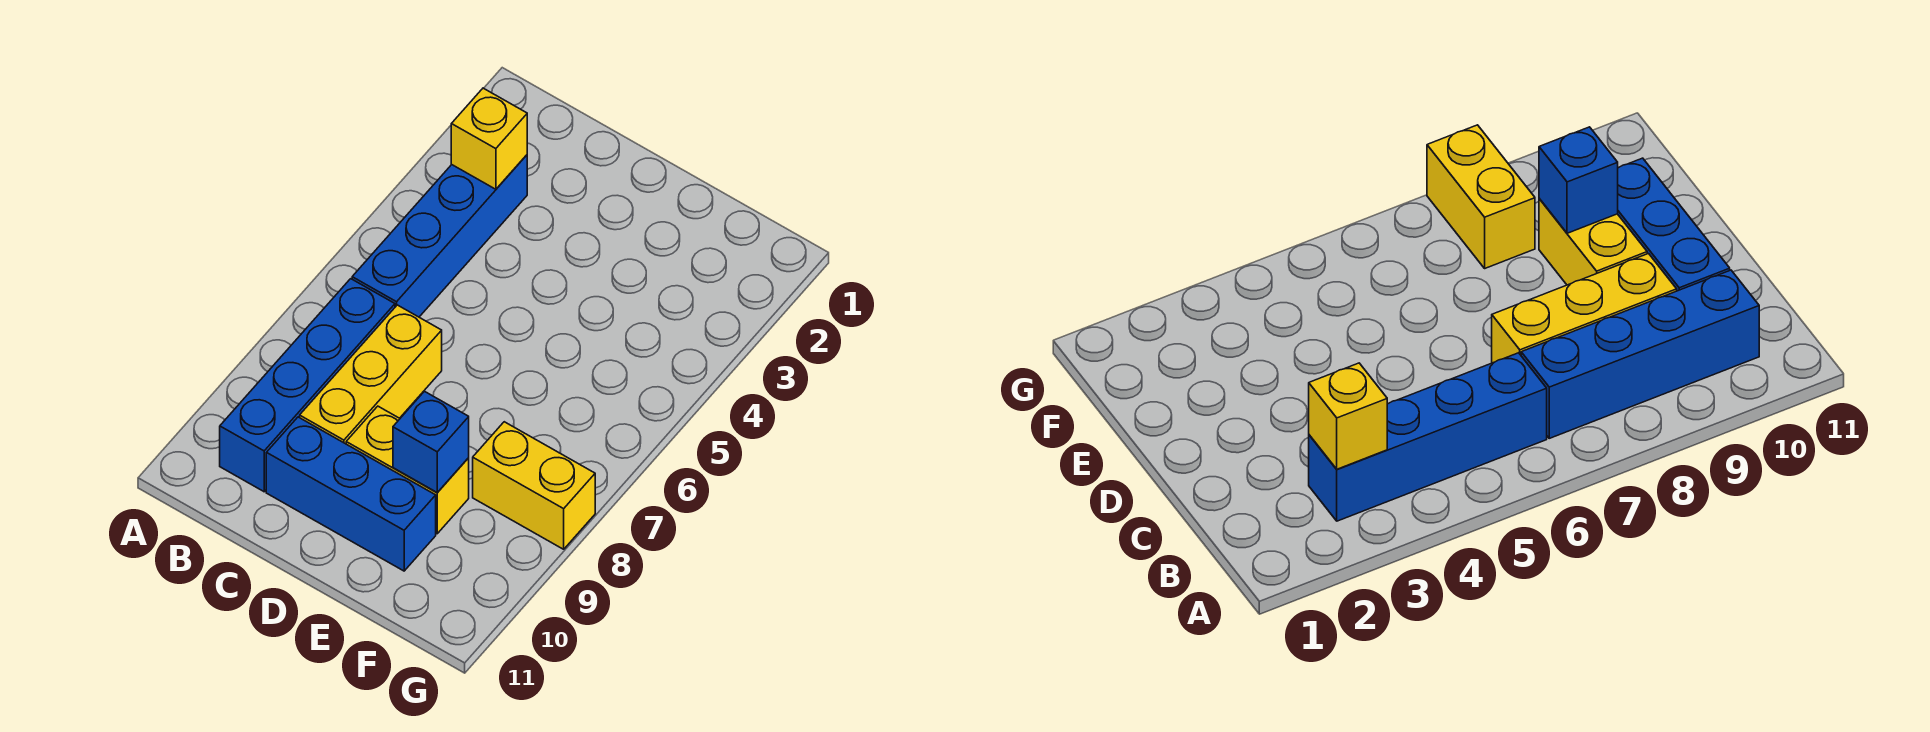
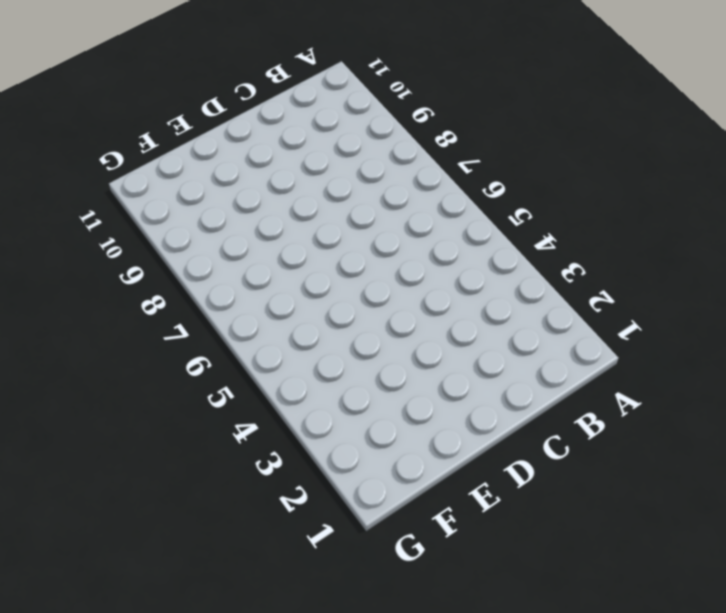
none -> blue 1x4 brick [352,155,527,317]
none -> blue 1x4 brick [220,279,395,492]

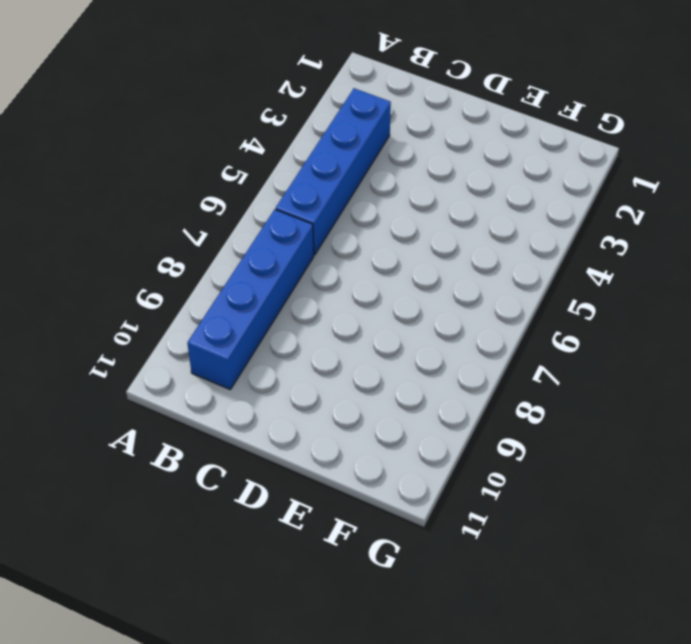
none -> yellow 1x3 brick [300,305,442,444]
none -> blue 1x3 brick [266,417,436,571]

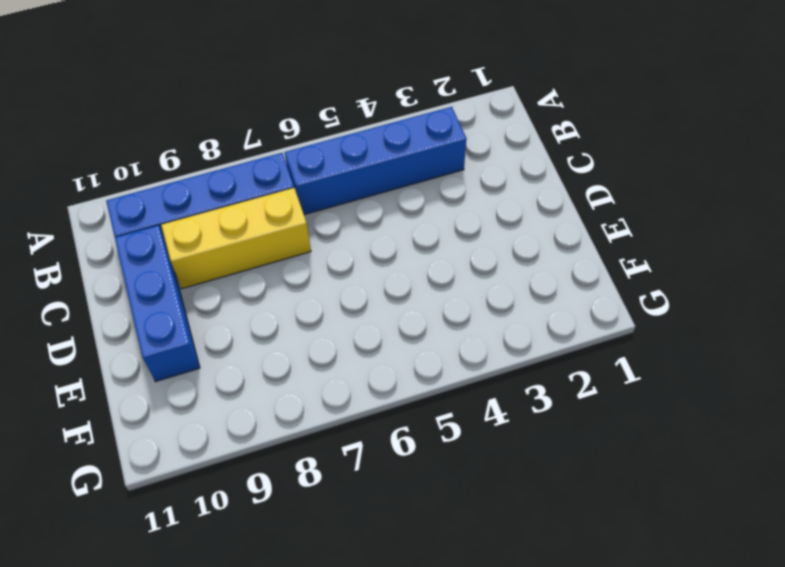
none -> yellow 1x2 brick [346,406,469,534]
none -> yellow 1x2 brick [473,422,595,549]

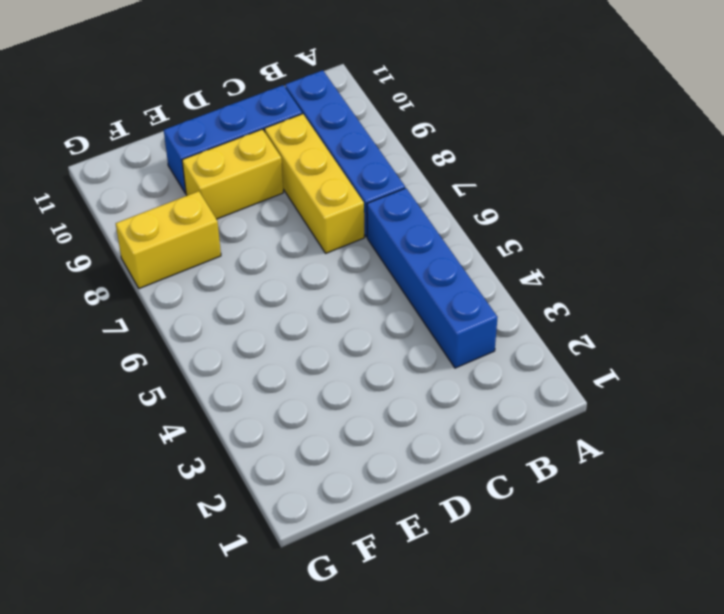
none -> yellow 1x1 brick [451,88,527,189]
none -> blue 1x1 brick [393,391,469,492]

